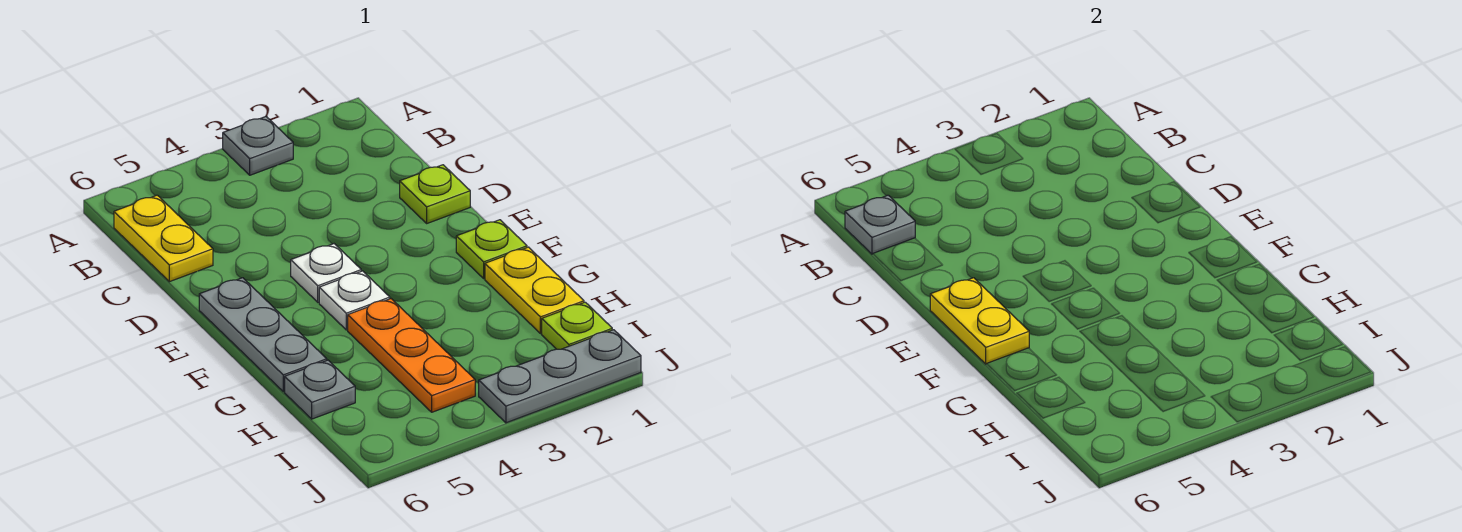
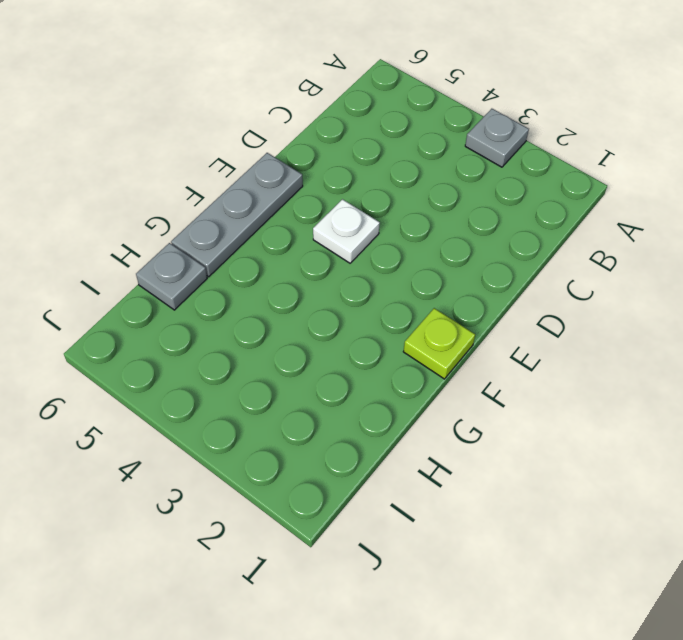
none -> yellow 1x2 plate [114,195,213,282]
none -> lime 1x1 plate [400,165,470,223]
none -> white 1x1 plate [319,271,390,330]

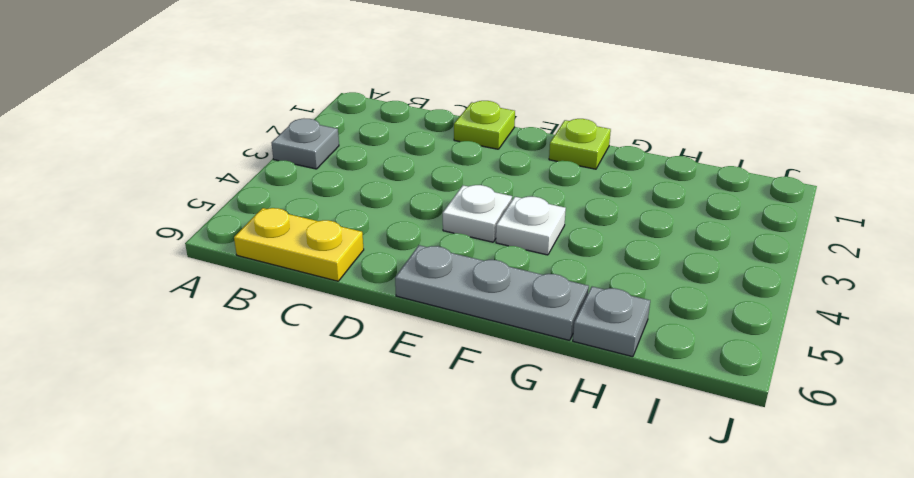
none -> yellow 1x2 plate [485,247,584,334]
none -> orange 1x3 plate [348,299,475,412]
none -> lime 1x1 plate [542,302,612,349]

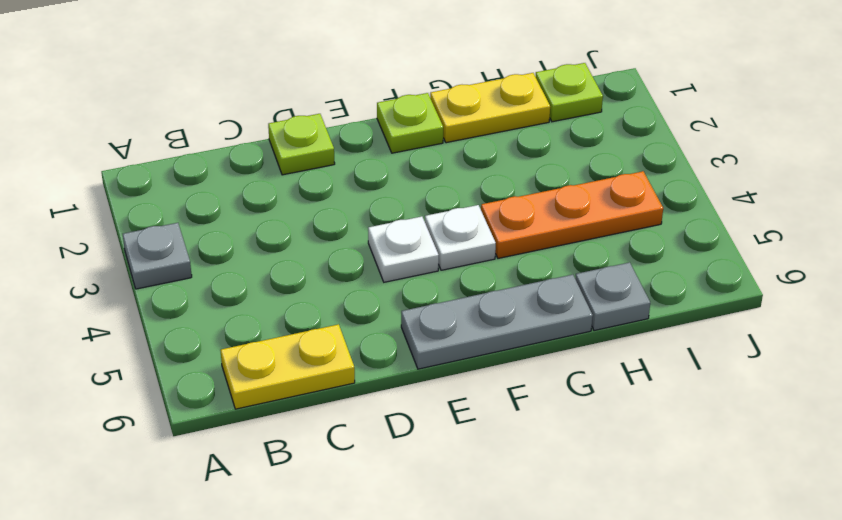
none -> grey 1x3 plate [479,330,641,423]
none -> grey 1x1 plate [845,195,915,254]
none -> yellow 1x2 plate [930,278,1029,364]

